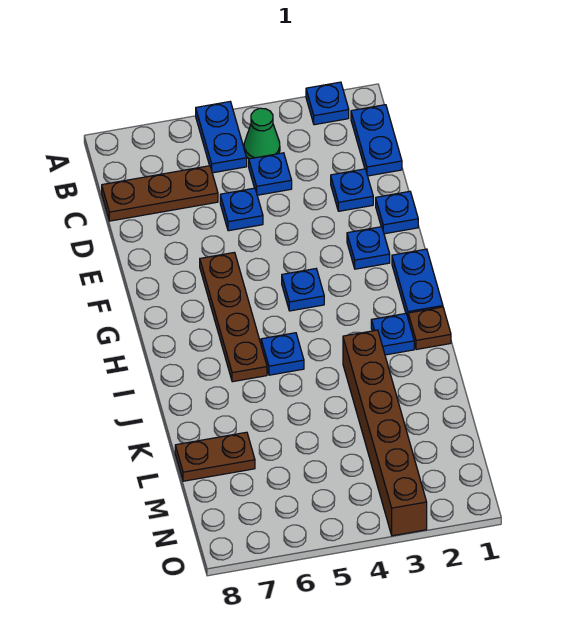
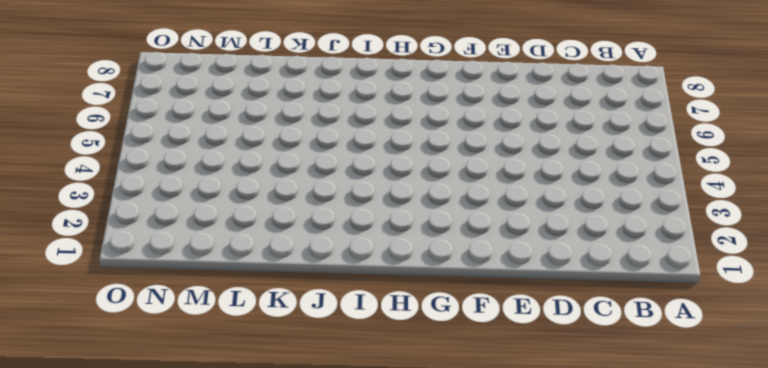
none -> blue 1x1 plate [306,82,349,125]
none -> blue 1x2 plate [196,102,247,173]
none -> blue 1x2 plate [351,105,402,176]

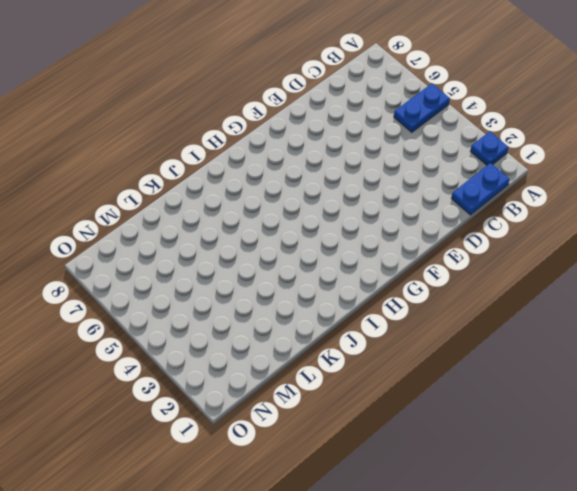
none -> green 1x1 cone [244,108,280,159]
none -> blue 1x1 plate [249,153,292,195]
none -> brown 1x3 plate [102,166,218,221]

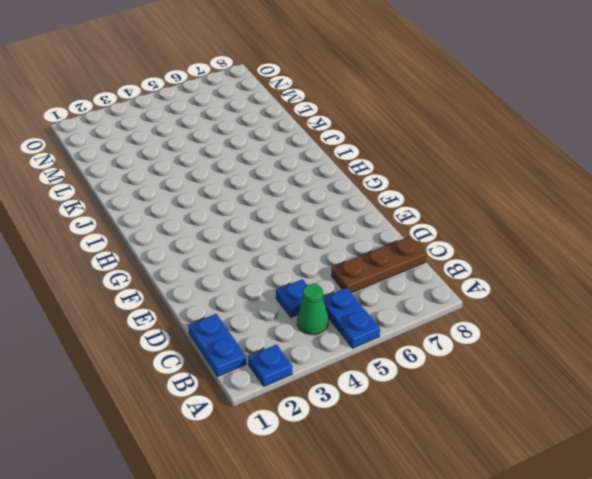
none -> blue 1x1 plate [331,169,373,211]
none -> blue 1x1 plate [220,188,263,231]
none -> blue 1x1 plate [376,191,418,234]

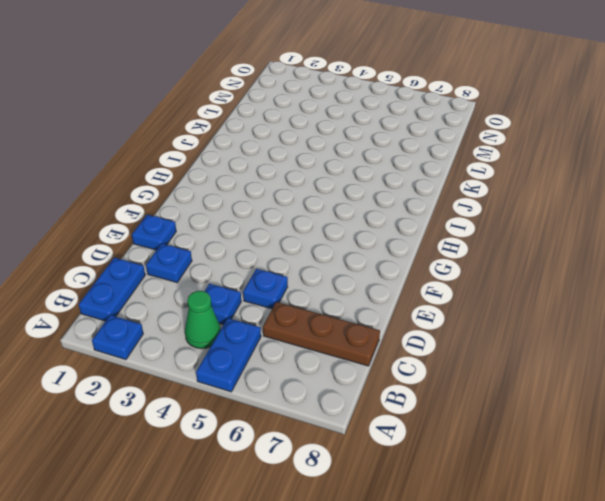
none -> blue 1x1 plate [347,227,390,269]
none -> brown 1x4 plate [200,252,267,382]
none -> blue 1x2 plate [392,249,443,317]

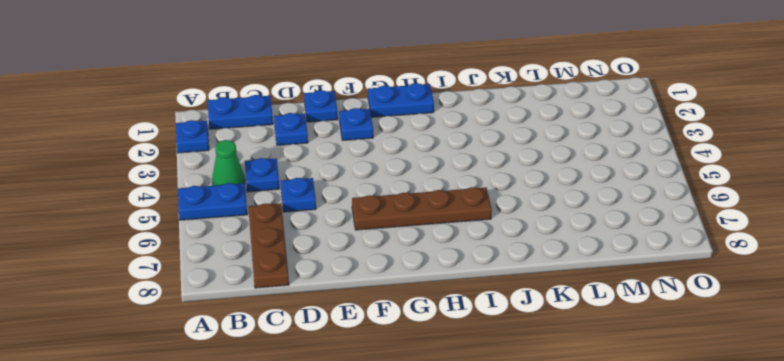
none -> blue 1x1 plate [282,269,324,311]
none -> brown 1x1 plate [408,307,451,350]
none -> blue 1x1 plate [371,314,414,355]

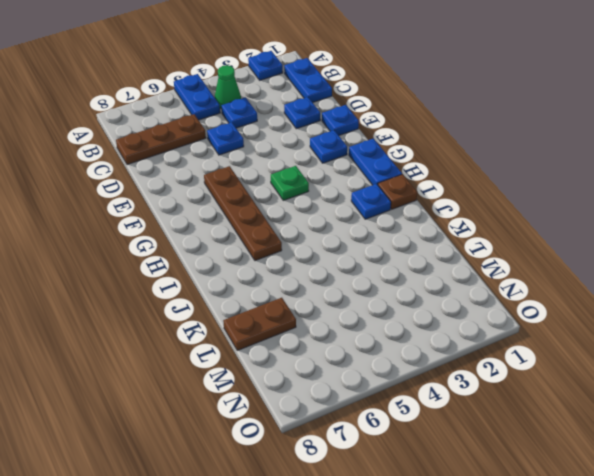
green 1x1 plate [271,166,309,200] -> blue 1x1 plate [282,269,324,311]
none -> blue 1x1 plate [261,333,304,375]
none -> brown 1x6 brick [343,330,427,536]

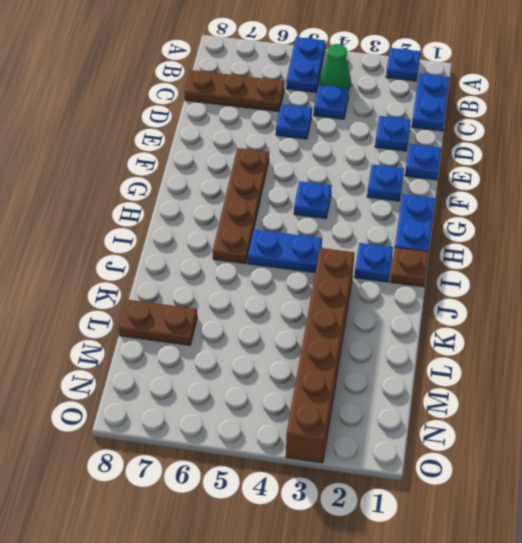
blue 1x2 plate [248,229,322,273] -> blue 1x1 plate [261,333,304,375]

